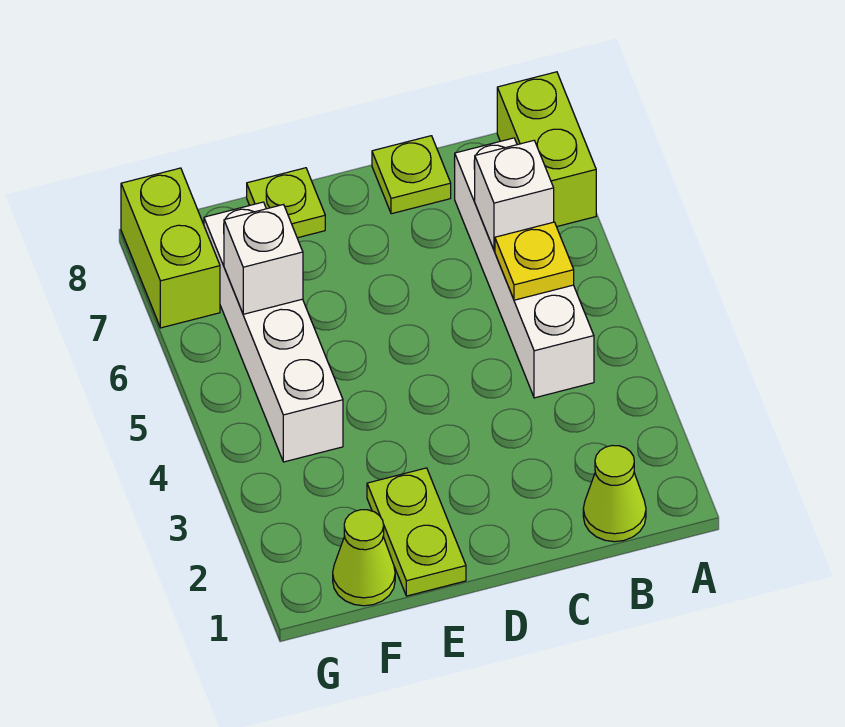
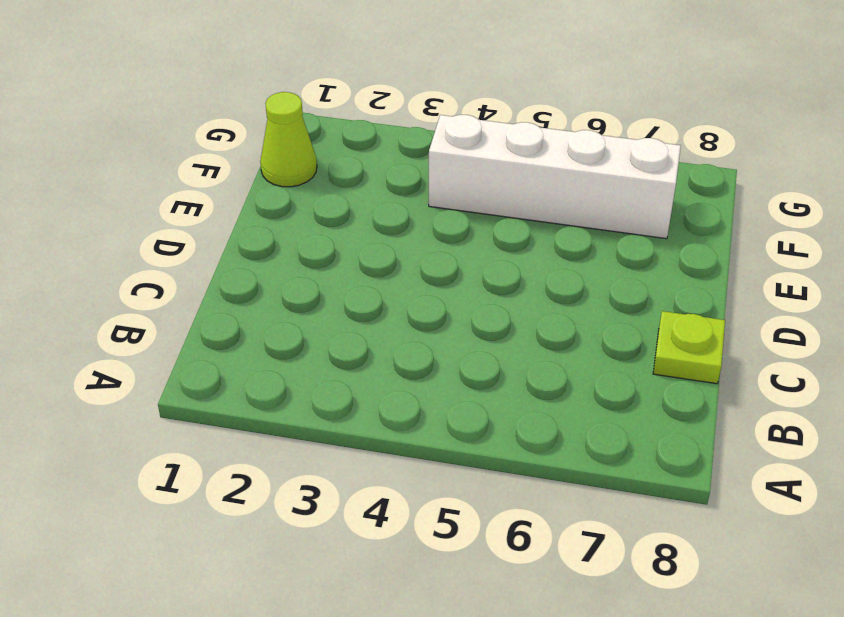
none -> lime 1x2 brick [497,72,596,227]
none -> lime 1x1 cone [583,445,646,542]
none -> white 1x4 brick [455,138,594,398]

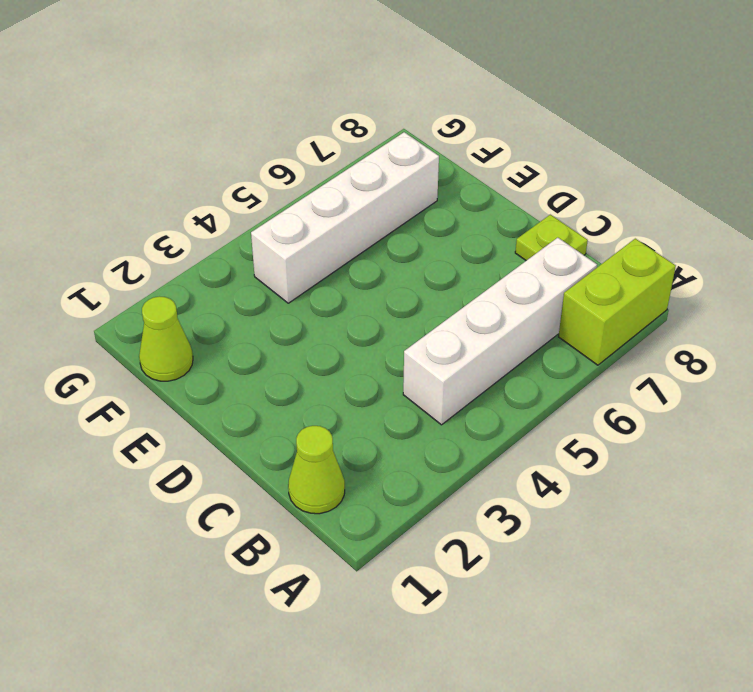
none -> lime 1x2 plate [367,468,466,596]
none -> lime 1x1 plate [247,168,325,238]
none -> lime 1x2 brick [121,168,220,328]

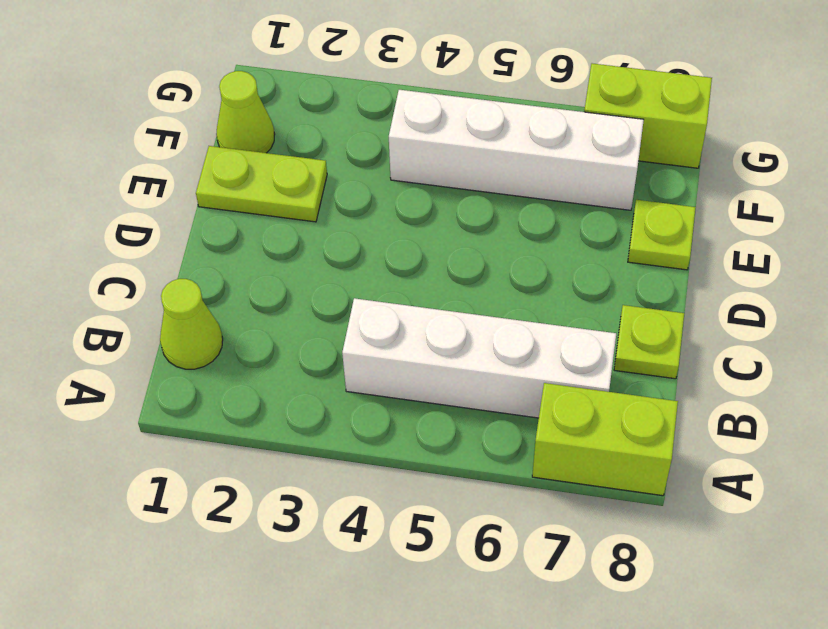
none -> yellow 1x1 plate [495,222,574,300]
none -> white 1x1 brick [474,141,554,250]
none -> white 1x1 brick [224,205,303,314]

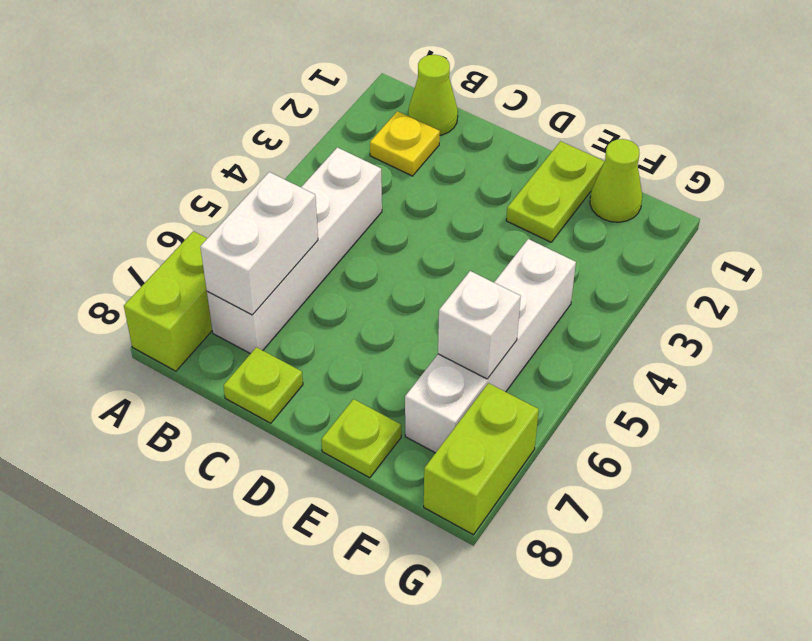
yellow 1x1 plate [370,111,440,176] -> yellow 1x1 plate moved to [495,222,574,300]
white 1x2 brick [200,172,318,315] -> white 1x1 brick [474,141,554,250]

